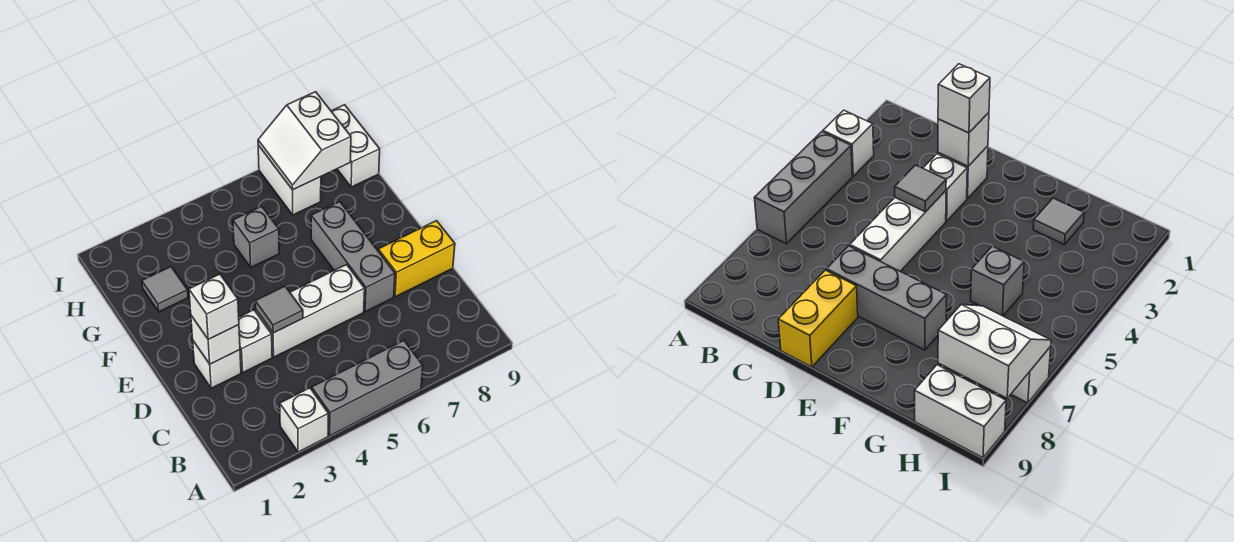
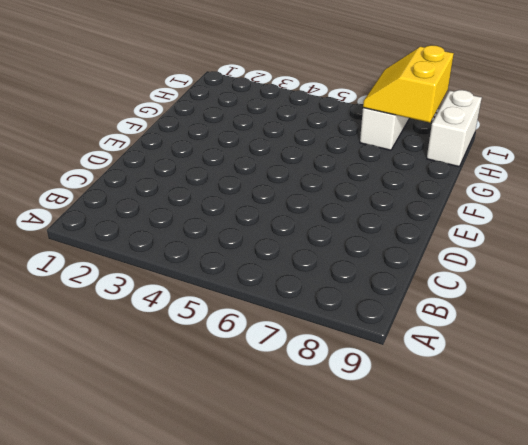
yellow 2x2 slope [363,45,454,123] -> white 2x2 slope [258,92,351,190]
none -> white 1x1 brick [280,388,328,452]
none -> grey 1x3 brick [312,341,423,436]
none -> white 1x1 brick [193,341,241,388]

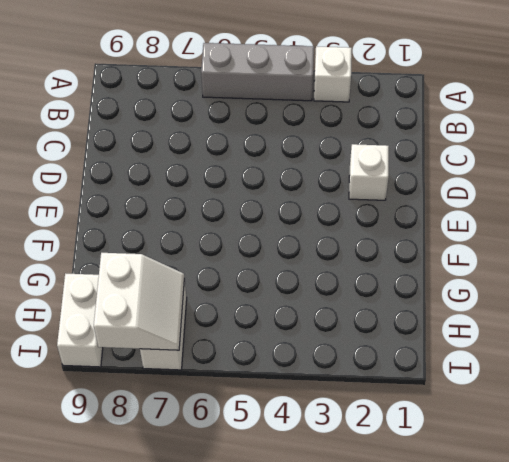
none -> white 1x1 brick [239,310,272,372]
none -> white 1x3 brick [256,265,365,357]
none -> grey 1x3 brick [311,202,395,312]

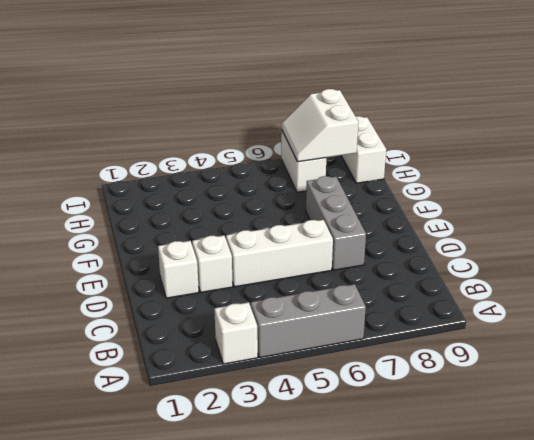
none -> yellow 1x2 brick [378,221,455,297]
none -> grey 1x1 tile [142,267,188,312]
none -> grey 1x1 brick [233,206,279,267]

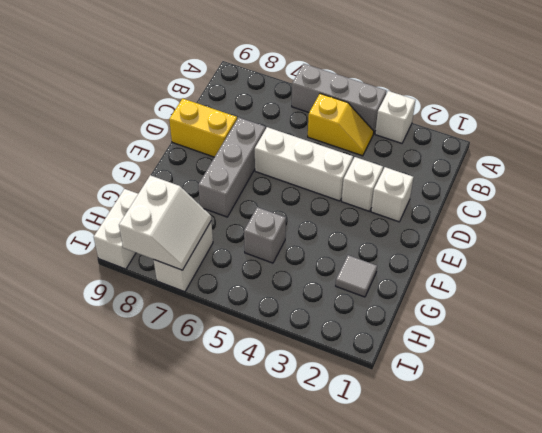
yellow 1x2 slope [308,94,374,156] -> none
none -> white 1x1 brick [191,316,240,364]
none -> grey 1x1 tile [255,286,303,333]
none -> white 1x1 brick [189,274,239,339]

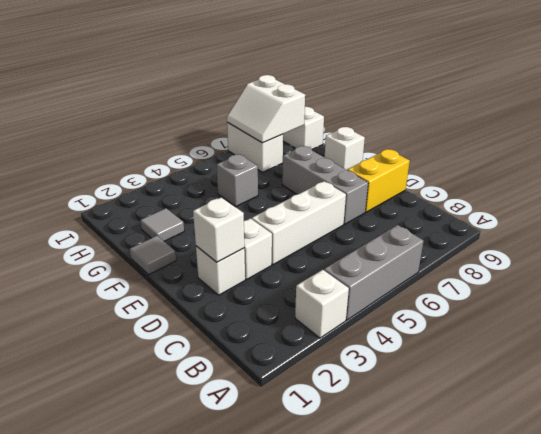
grey 1x1 tile [130,236,176,275] -> grey 1x1 tile moved to [255,286,303,333]
white 1x1 brick [325,127,365,170] -> white 1x1 brick moved to [189,274,239,339]

